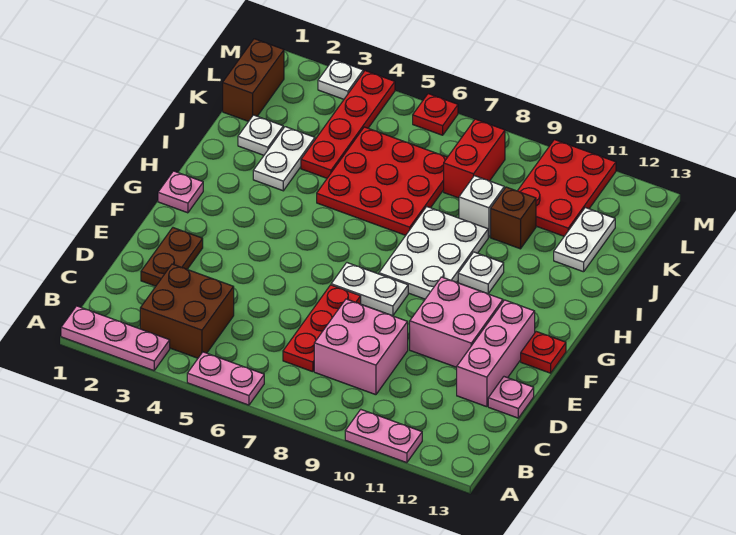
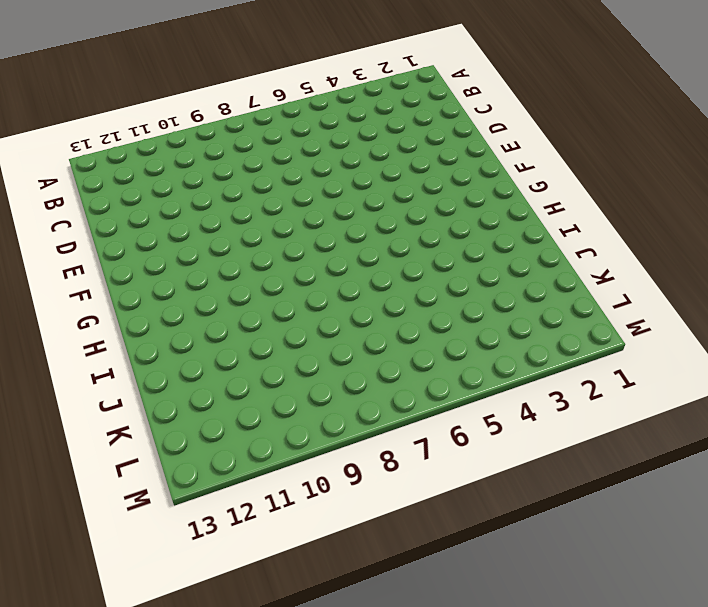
none -> pink 1x3 plate [61,306,170,371]
none -> pink 1x2 plate [187,352,264,405]
none -> pink 1x2 plate [345,410,422,463]

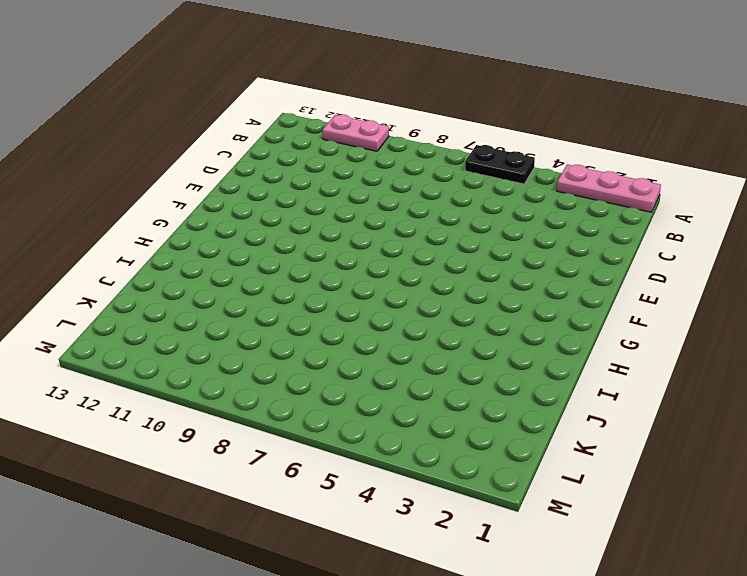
black 1x2 plate [465,145,535,184] -> pink 1x2 plate [187,352,264,405]
none -> brown 2x2 brick [140,264,234,358]
none -> red 1x3 plate [283,285,361,372]
none -> pink 2x2 brick [314,299,408,395]

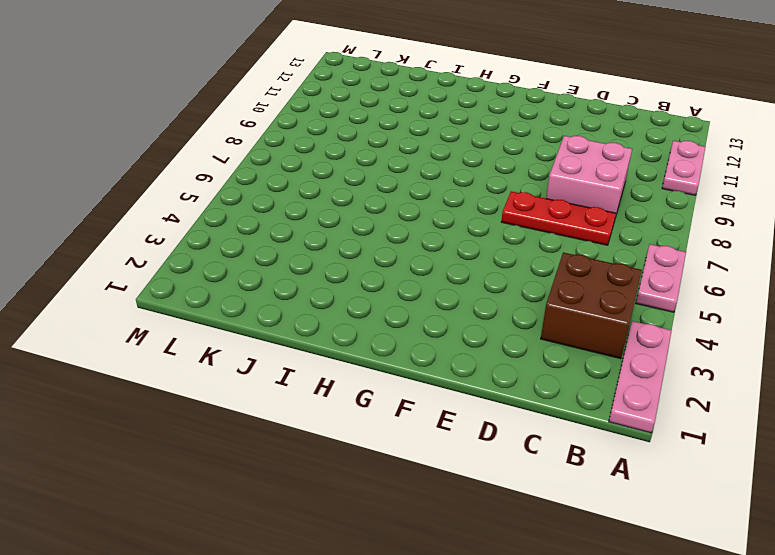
none -> brown 1x2 plate [141,228,203,286]
none -> pink 1x3 brick [457,300,535,407]
none -> pink 1x1 plate [488,377,534,418]

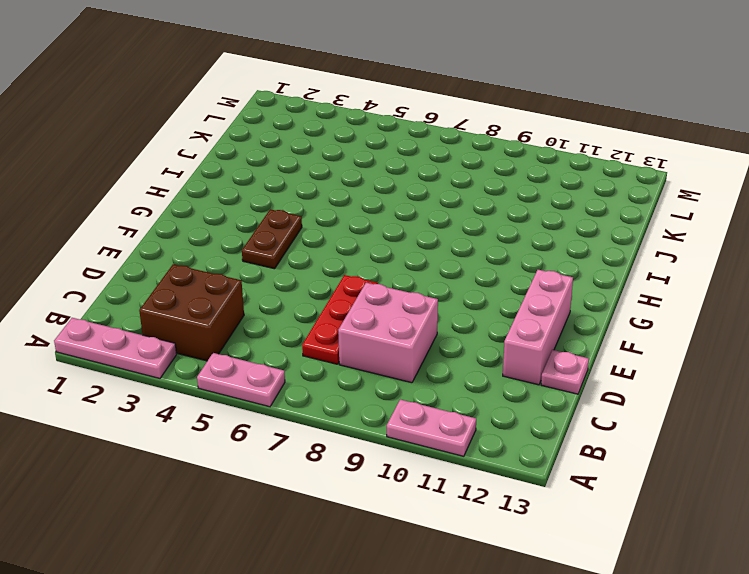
brown 1x2 plate [242,209,302,269] -> brown 1x2 plate moved to [141,228,203,286]
none -> pink 2x2 brick [410,277,503,367]
none -> white 1x2 plate [331,263,408,316]
none -> red 1x1 plate [521,332,566,373]

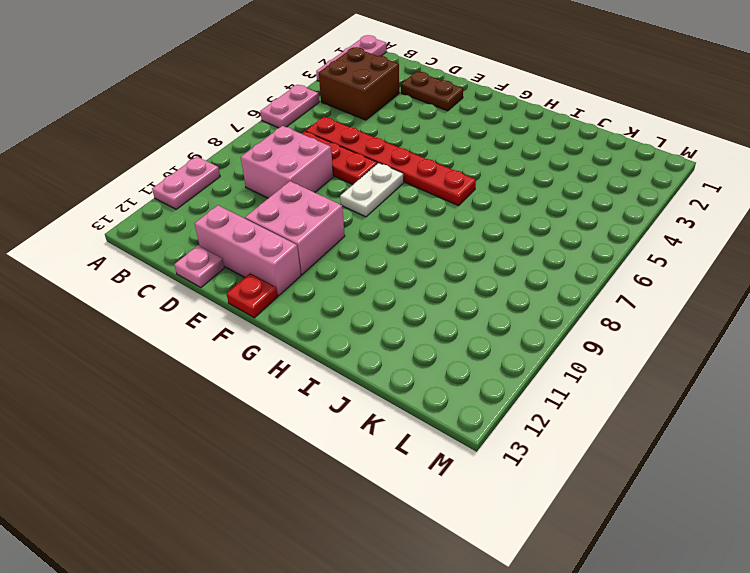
red 1x6 plate [306,117,476,206] -> none
none -> pink 1x1 plate [158,171,203,213]
none -> white 2x3 plate [379,207,488,299]
none -> white 1x1 plate [458,252,504,294]

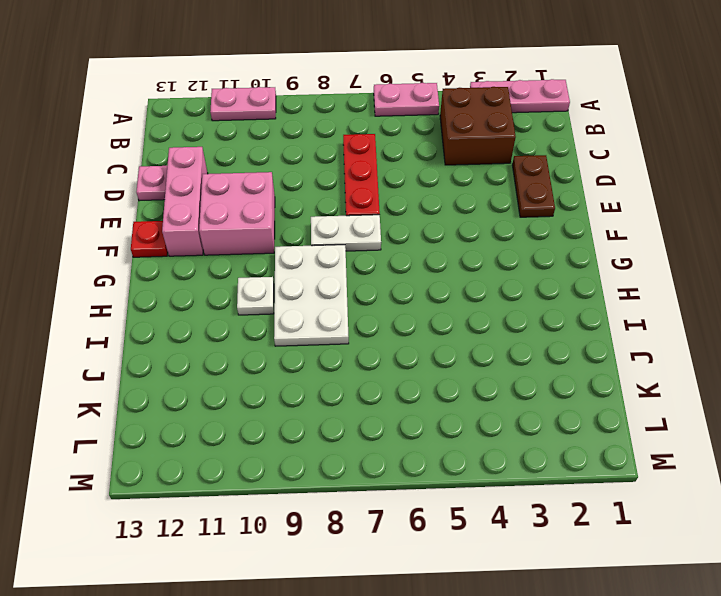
none -> pink 2x2 brick [314,299,408,395]
none -> pink 1x1 plate [158,171,203,213]
none -> white 1x2 plate [253,127,315,191]

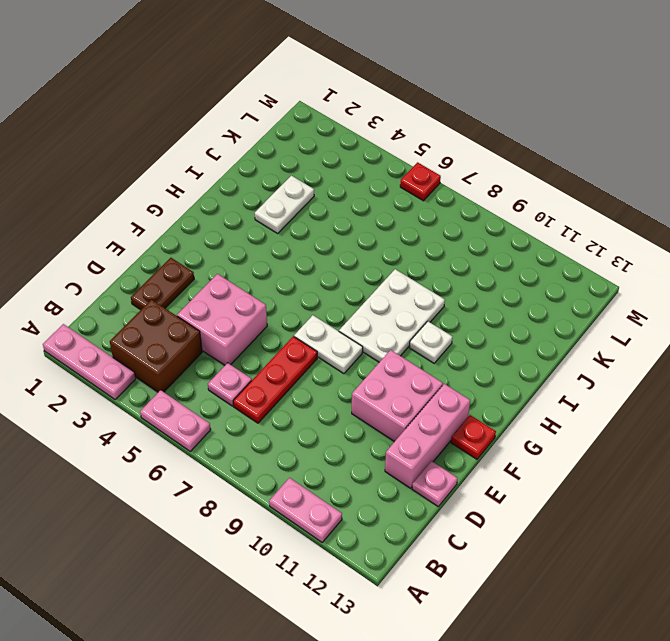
pink 1x1 plate [208,363,252,406] -> pink 1x1 plate moved to [158,171,203,213]
pink 2x2 brick [177,274,267,365] -> pink 2x2 brick moved to [314,299,408,395]
none -> red 3x3 plate [317,127,447,235]
none -> white 1x1 plate [238,115,283,155]
none -> red 1x4 plate [301,71,395,178]

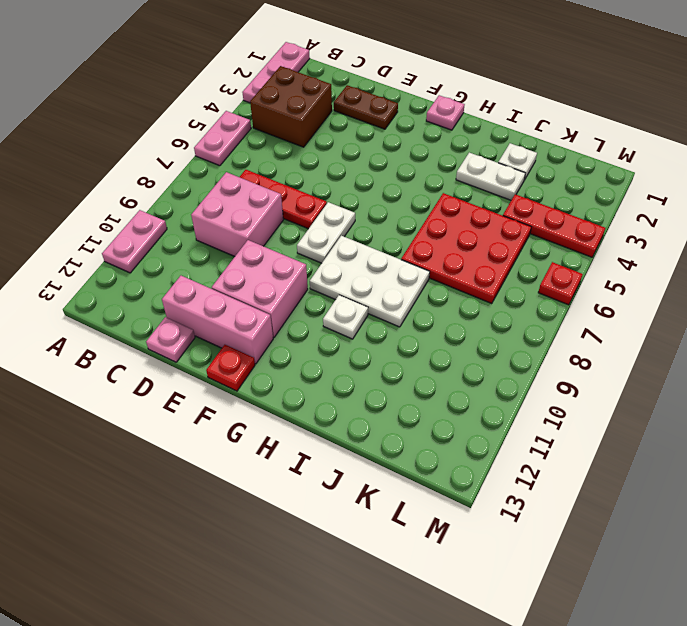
red 1x3 plate [503,194,605,257] -> red 1x4 plate [301,71,395,178]
none -> white 1x1 brick [459,176,505,237]
none -> brown 1x1 brick [491,187,536,249]
none -> white 1x2 plate [554,208,615,272]

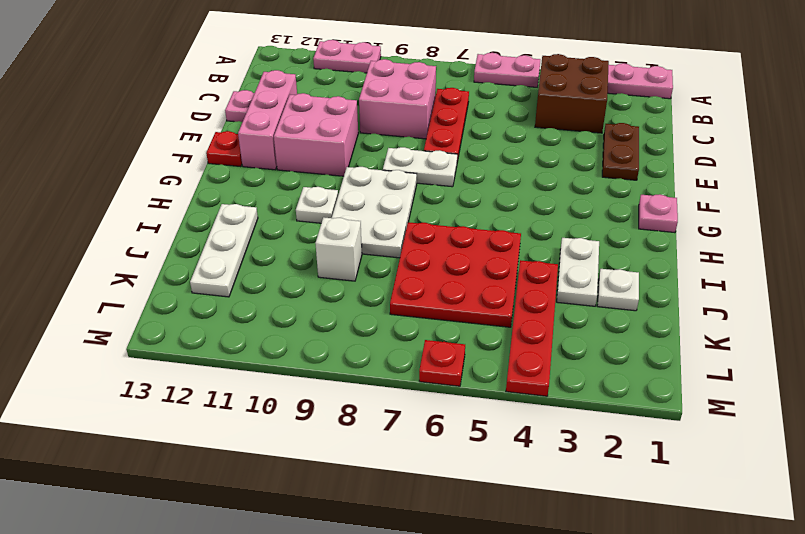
white 1x3 plate [190,204,258,297] -> white 1x2 plate [554,208,615,272]
none -> brown 1x1 brick [491,187,536,249]
none -> brown 1x2 brick [223,39,284,121]
none -> red 1x2 brick [444,119,505,198]

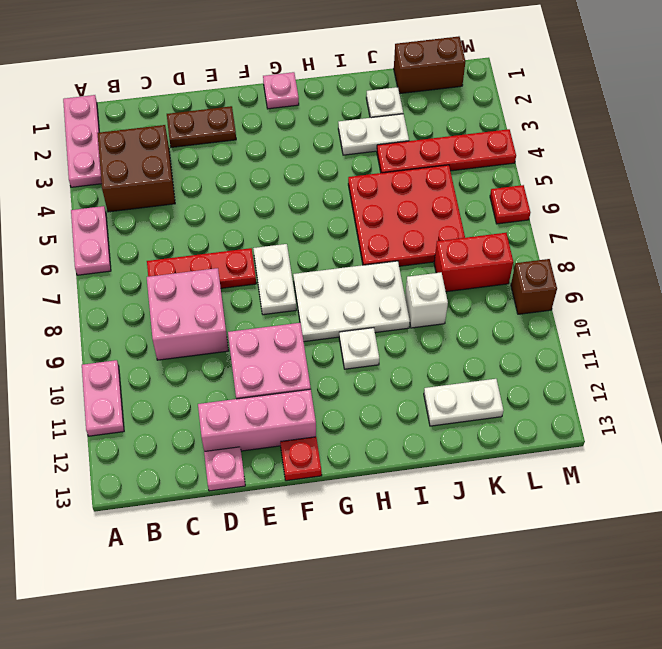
brown 1x1 brick [511,259,557,314] -> brown 1x1 brick moved to [491,187,536,249]
none -> red 2x3 plate [518,140,616,236]
none -> white 1x1 plate [318,59,363,99]

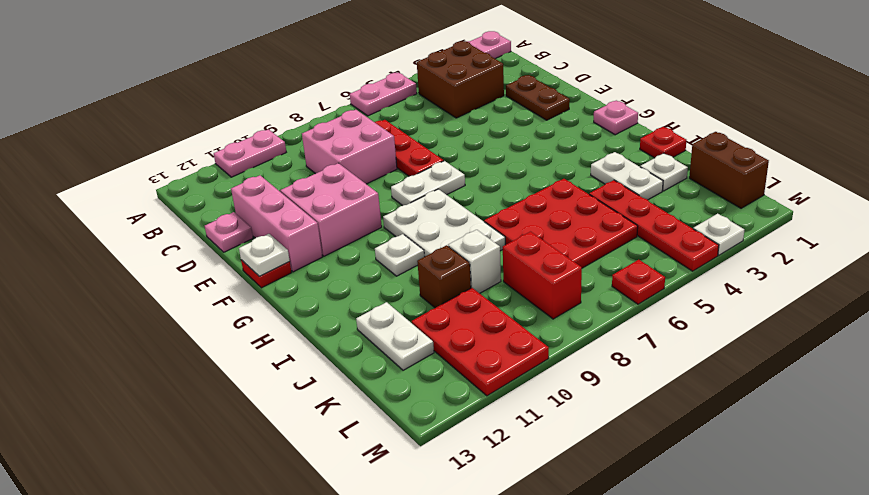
white 1x1 plate [239,234,290,276] -> none
red 1x1 plate [640,127,686,158] -> none

